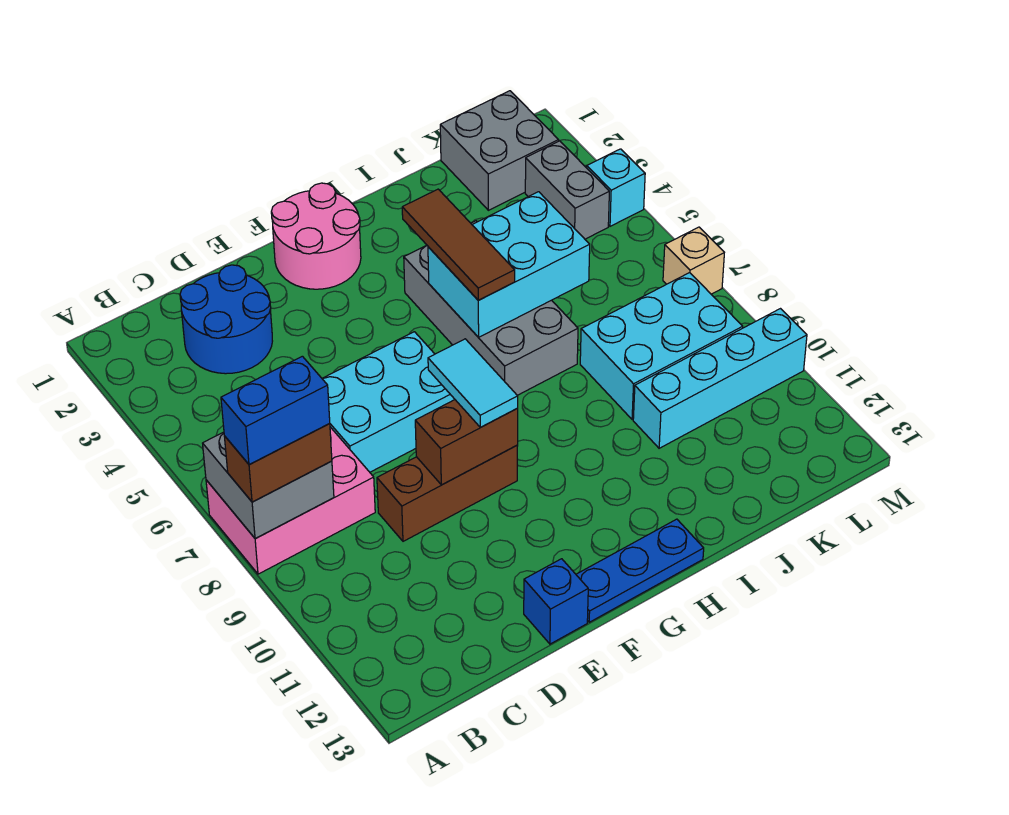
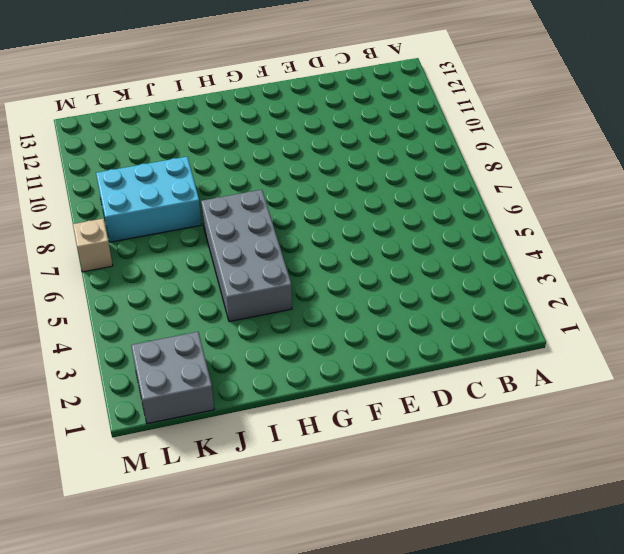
none -> pink 2x3 brick [206,427,375,574]
none -> blue 2x2 round brick [180,265,272,374]
none -> cyan 2x3 brick [322,332,455,472]

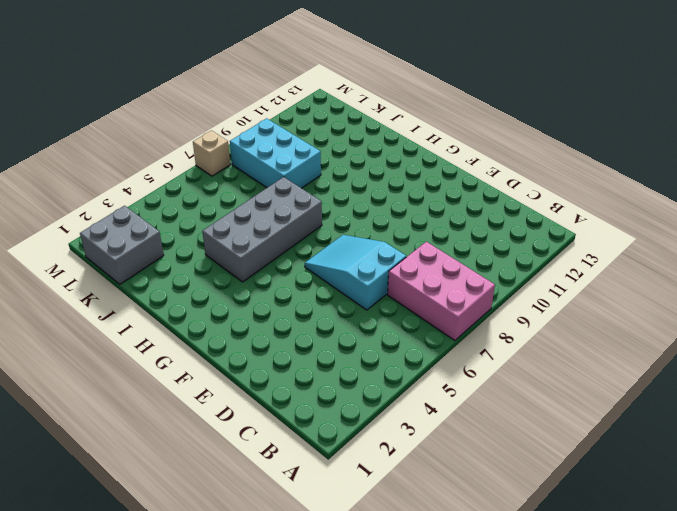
cyan 2x3 slope [305,235,406,310] -> cyan 2x3 brick [322,332,455,472]
none -> blue 2x2 round brick [180,265,272,374]
none -> brown 1x3 brick [377,445,518,541]
none -> blue 1x1 brick [524,559,588,644]

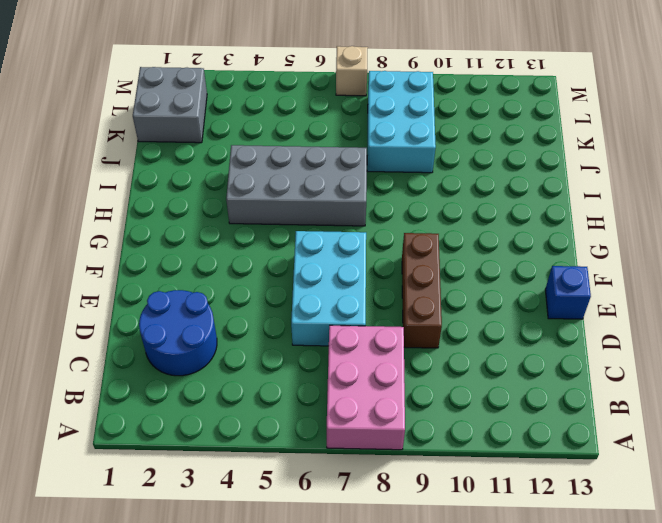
none -> pink 2x2 round brick [271,183,361,289]
none -> blue 1x3 plate [576,519,704,622]
none -> cyan 1x4 brick [633,309,807,448]

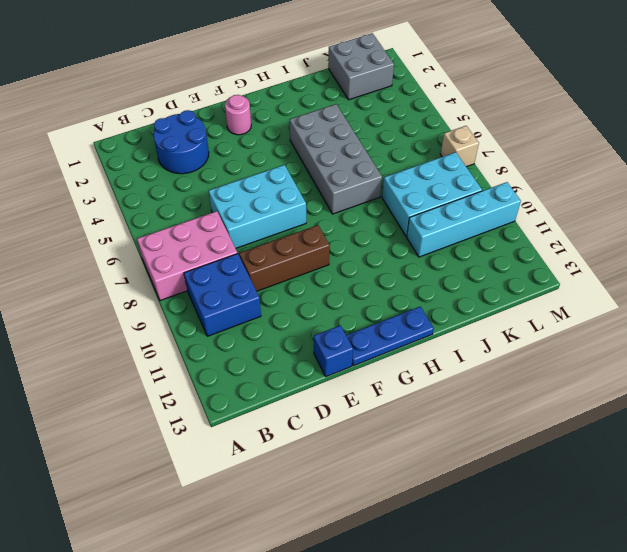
blue 2x2 brick [184,254,261,336] -> none
pink 1x1 round brick [225,95,251,135] -> pink 2x2 round brick [271,183,361,289]
none -> grey 1x2 brick [525,141,609,239]
none -> cyan 1x1 brick [587,149,645,226]
none -> grey 2x2 brick [203,432,334,539]

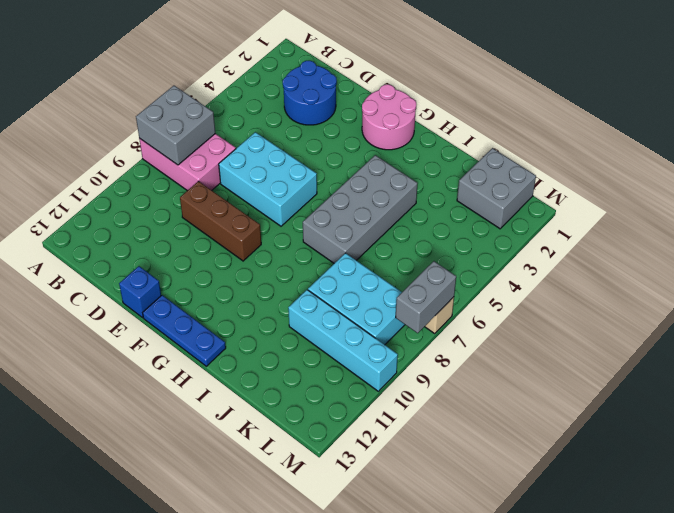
grey 1x2 brick [396,261,456,333] -> grey 1x2 brick moved to [525,141,609,239]
none -> cyan 1x1 brick [587,149,645,226]
none -> brown 1x2 brick [415,400,518,485]
none -> cyan 2x3 brick [428,192,590,337]

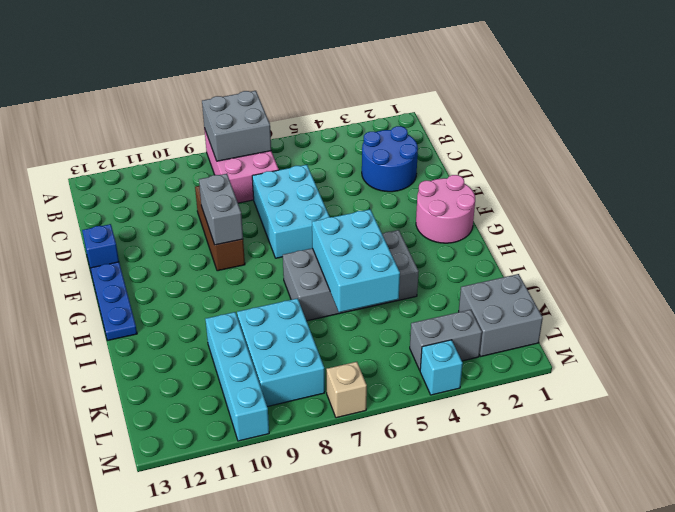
grey 1x2 brick [199,174,243,245] -> brown 1x2 brick [415,400,518,485]
none -> brown 1x2 brick [224,424,332,502]
none -> cyan 1x2 tile [428,339,518,427]
none -> brown 1x3 tile [402,189,515,300]

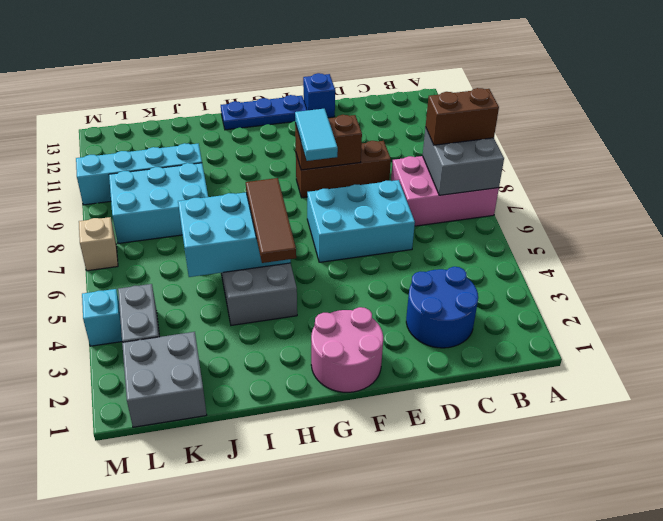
none -> blue 1x2 brick [221,356,330,464]

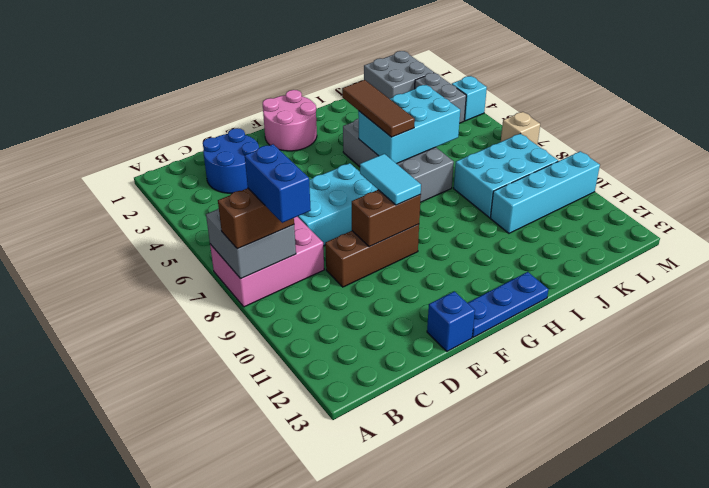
blue 1x2 brick [245,144,311,223] -> blue 1x2 brick turned to [221,356,330,464]

